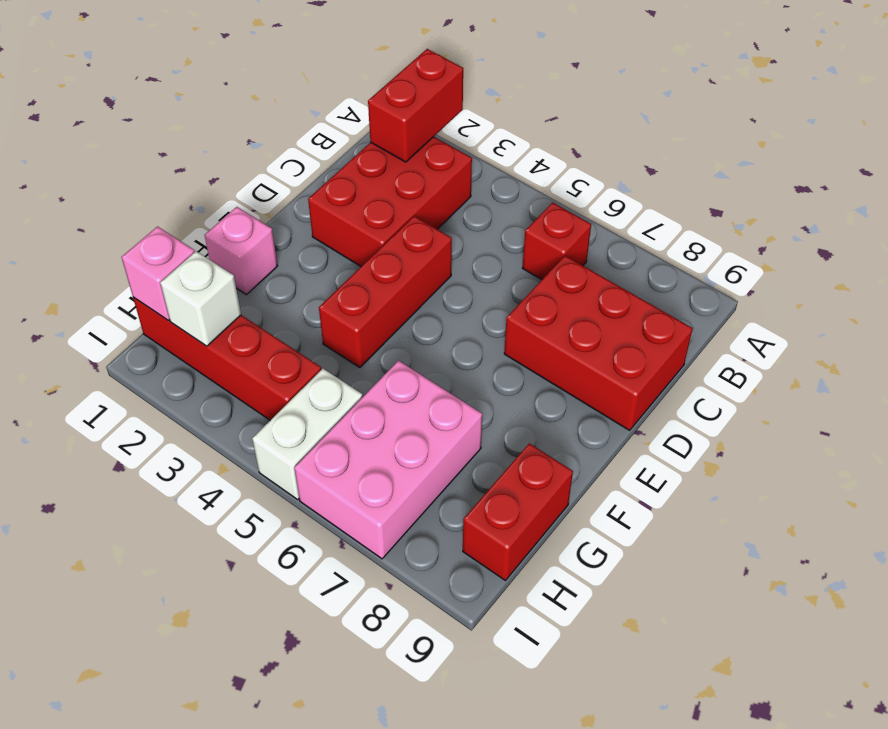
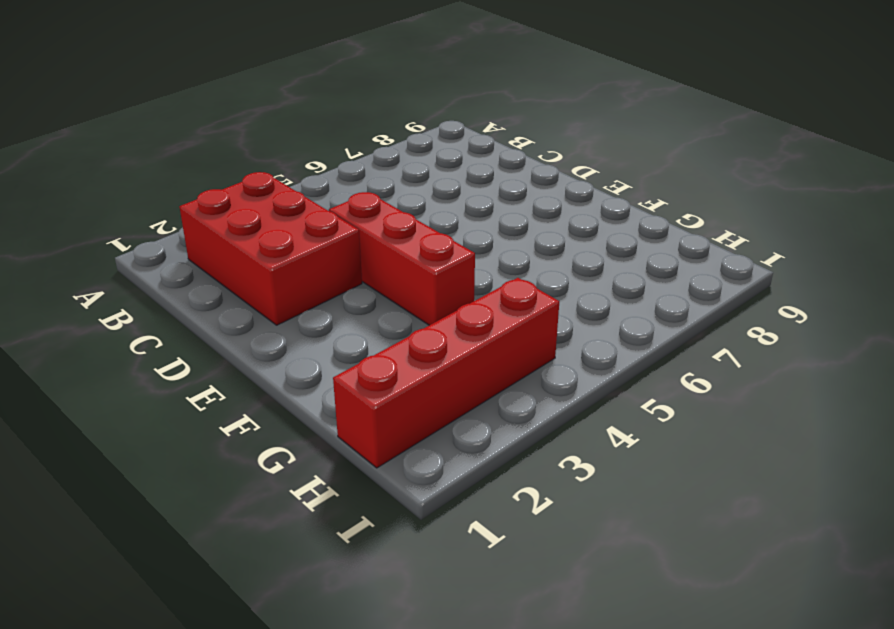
none -> red 1x1 brick [523,203,591,280]
none -> red 2x3 brick [504,256,693,430]
none -> pink 1x1 brick [205,207,277,295]

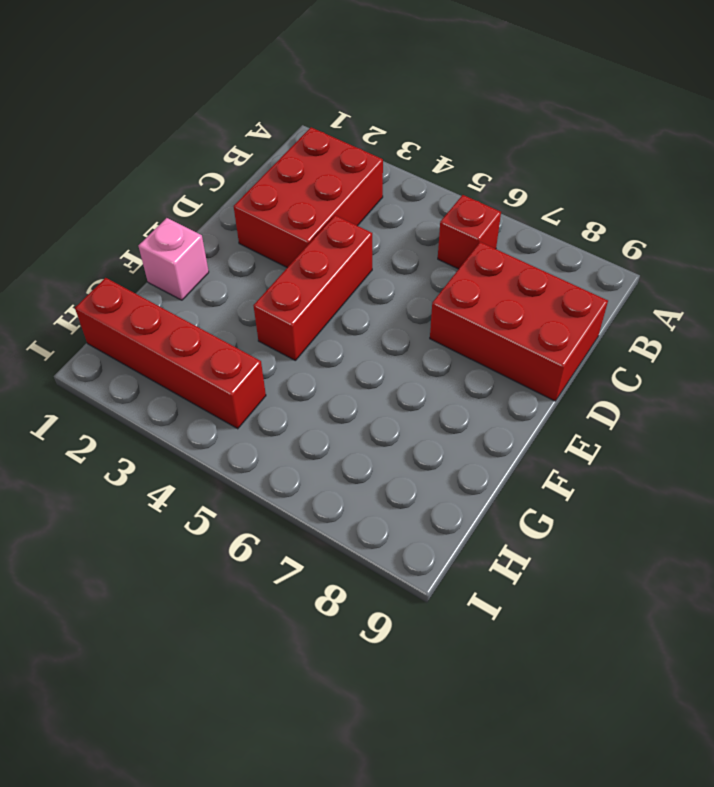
none -> pink 2x3 brick [294,361,482,559]
none -> red 1x2 brick [463,443,573,580]
none -> white 1x2 brick [252,369,363,500]

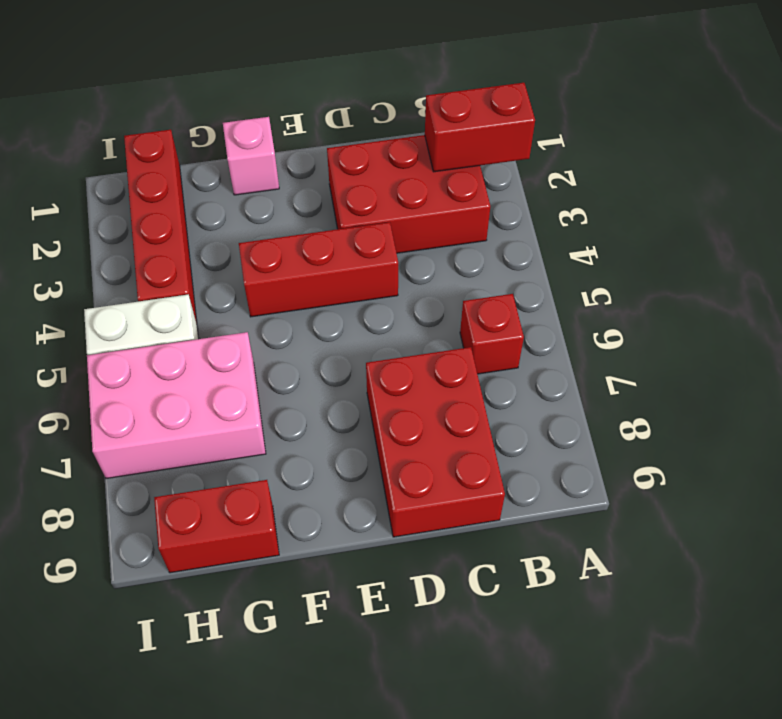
none -> pink 1x1 brick [122,227,195,320]
none -> white 1x1 brick [160,251,241,346]

